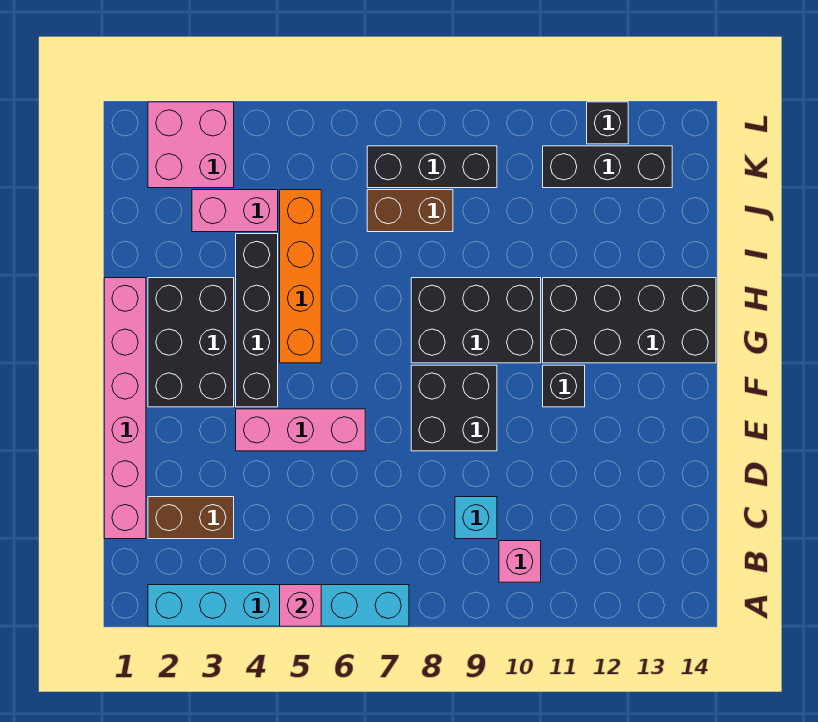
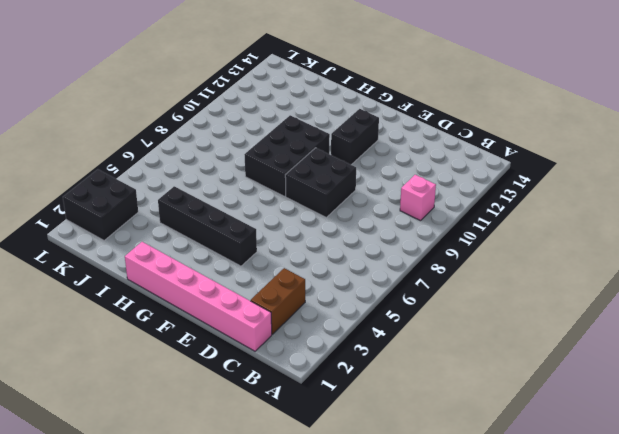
black 1x2 brick [331,109,379,165] -> black 1x1 brick [543,365,585,407]
black 2x2 brick [63,169,138,241] -> pink 2x2 brick [148,102,234,188]
none -> cyan 1x6 brick [148,585,409,626]
none -> cyan 1x1 brick [455,497,497,539]
none -> pink 1x3 brick [236,409,365,451]

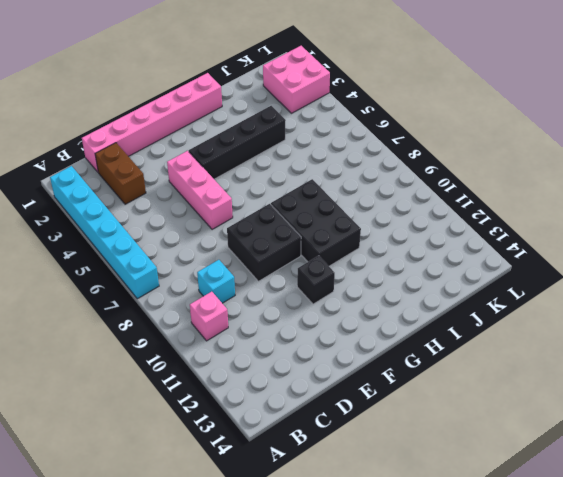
none -> black 2x3 brick [148,278,234,407]
none -> orange 1x4 brick [280,190,321,363]
none -> black 2x4 brick [543,278,716,363]

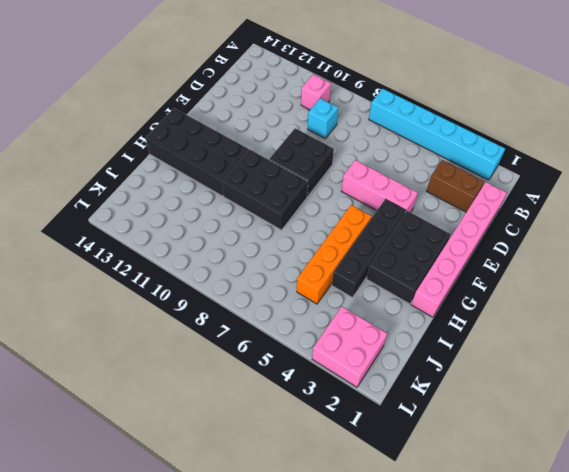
none -> black 1x1 brick [543,365,585,407]
none -> pink 1x2 brick [192,190,278,232]
none -> brown 1x2 brick [367,190,453,232]

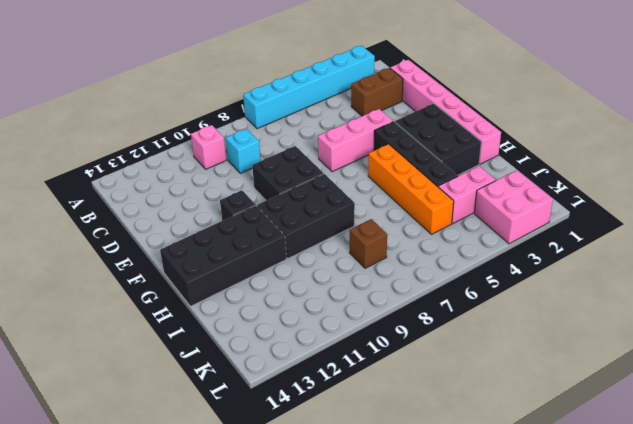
brown 1x1 brick [350,219,387,268] -> brown 1x2 brick [367,190,453,232]
none -> black 1x3 brick [367,146,497,188]
none -> black 1x3 brick [543,146,672,188]
none -> black 1x1 brick [587,102,628,144]

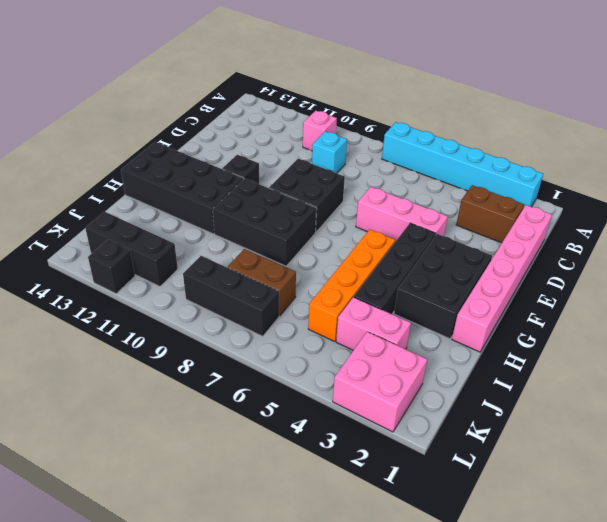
none -> pink 1x1 brick [280,585,321,626]

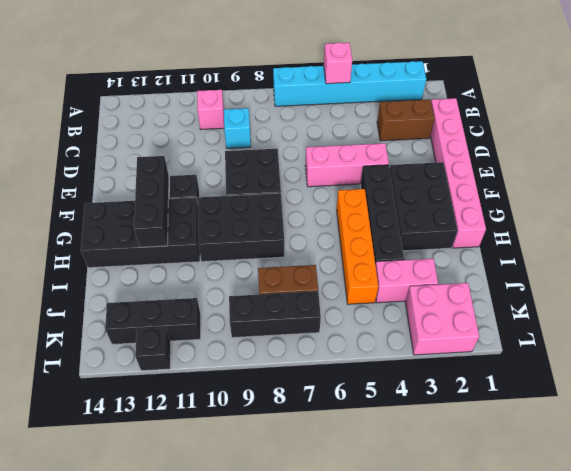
black 1x3 brick [134,156,169,247] -> none

